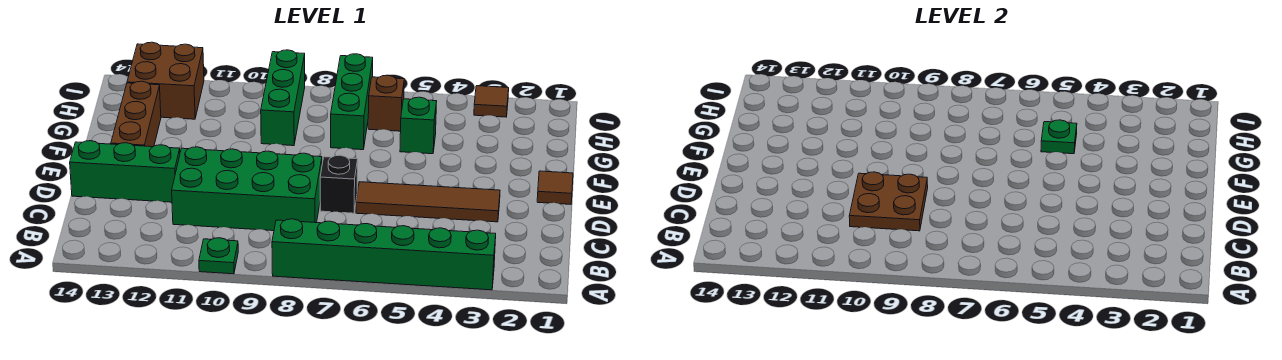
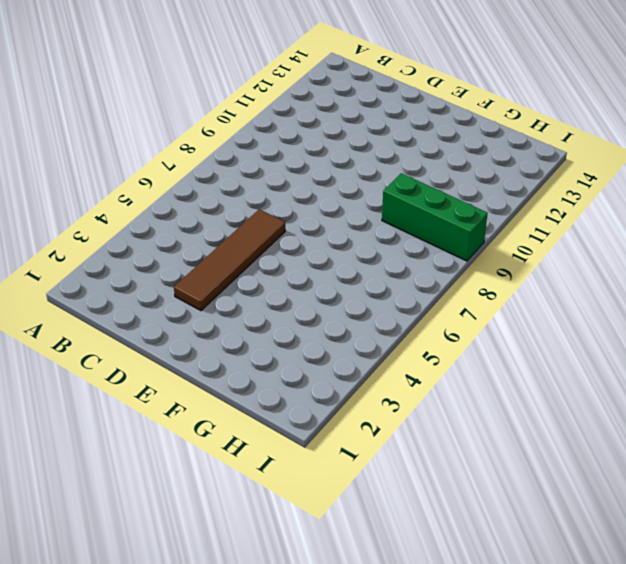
none -> green 1x6 brick [272,219,496,290]
none -> green 1x1 plate [199,238,238,274]
none -> green 2x4 brick [172,147,322,231]

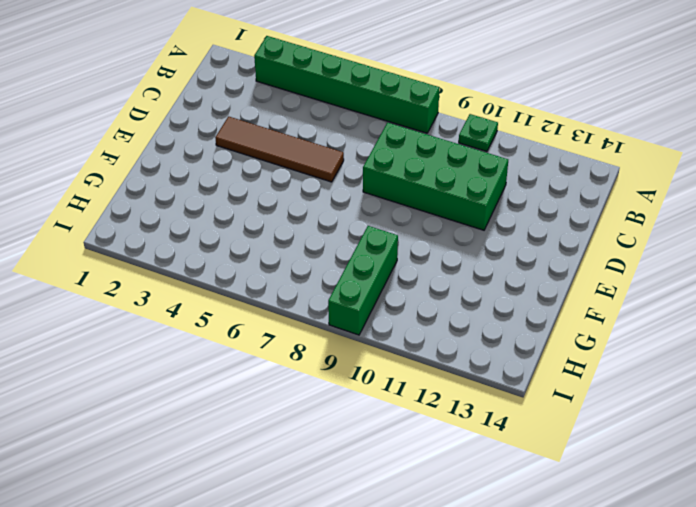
none -> black 1x1 brick [320,155,358,213]
none -> green 1x3 brick [70,141,180,202]
none -> brown 1x1 tile [537,171,573,204]

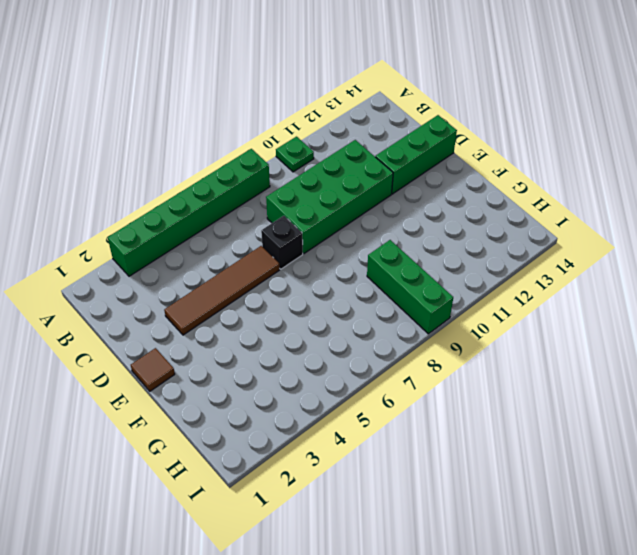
none -> brown 1x3 brick [111,81,161,147]
none -> green 1x1 brick [400,97,437,154]
none -> green 1x3 brick [331,54,373,150]

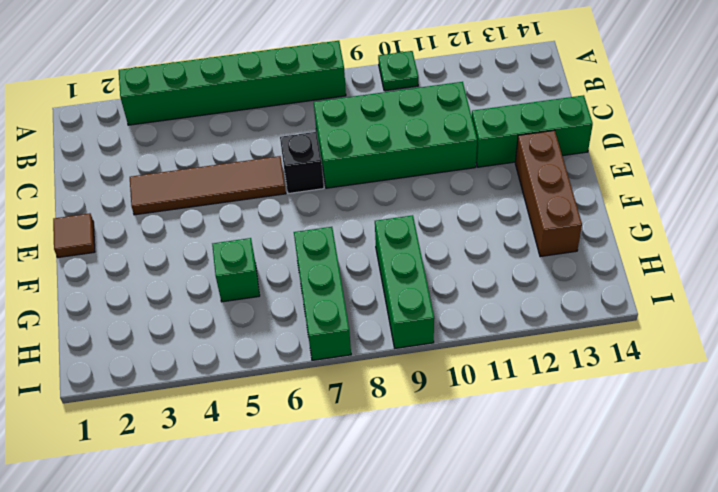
none -> brown 1x1 brick [368,75,404,131]
none -> brown 2x2 brick [127,42,204,119]
none -> brown 1x1 tile [474,86,509,117]

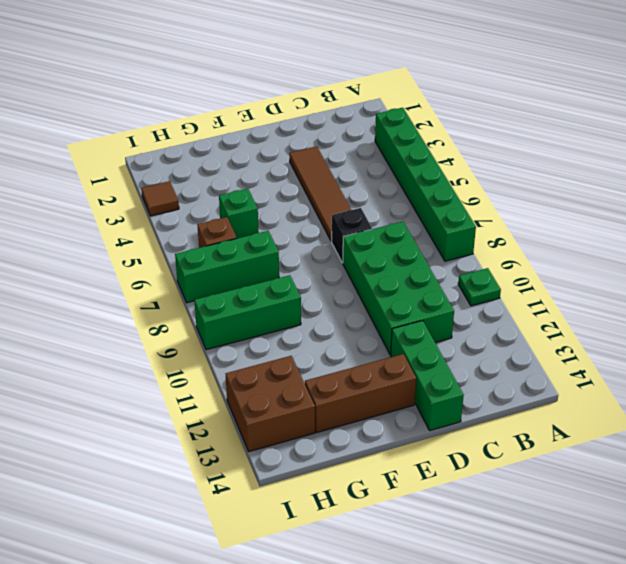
none -> brown 1x1 tile [537,171,573,204]
none -> brown 2x2 plate [849,172,928,231]
none -> green 1x1 plate [1041,120,1077,154]

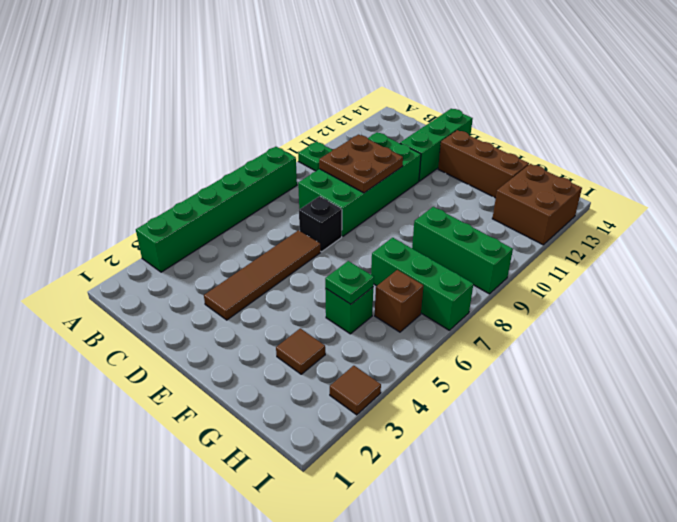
brown 1x1 tile [276,328,325,374] -> brown 1x1 tile moved to [537,171,573,204]

